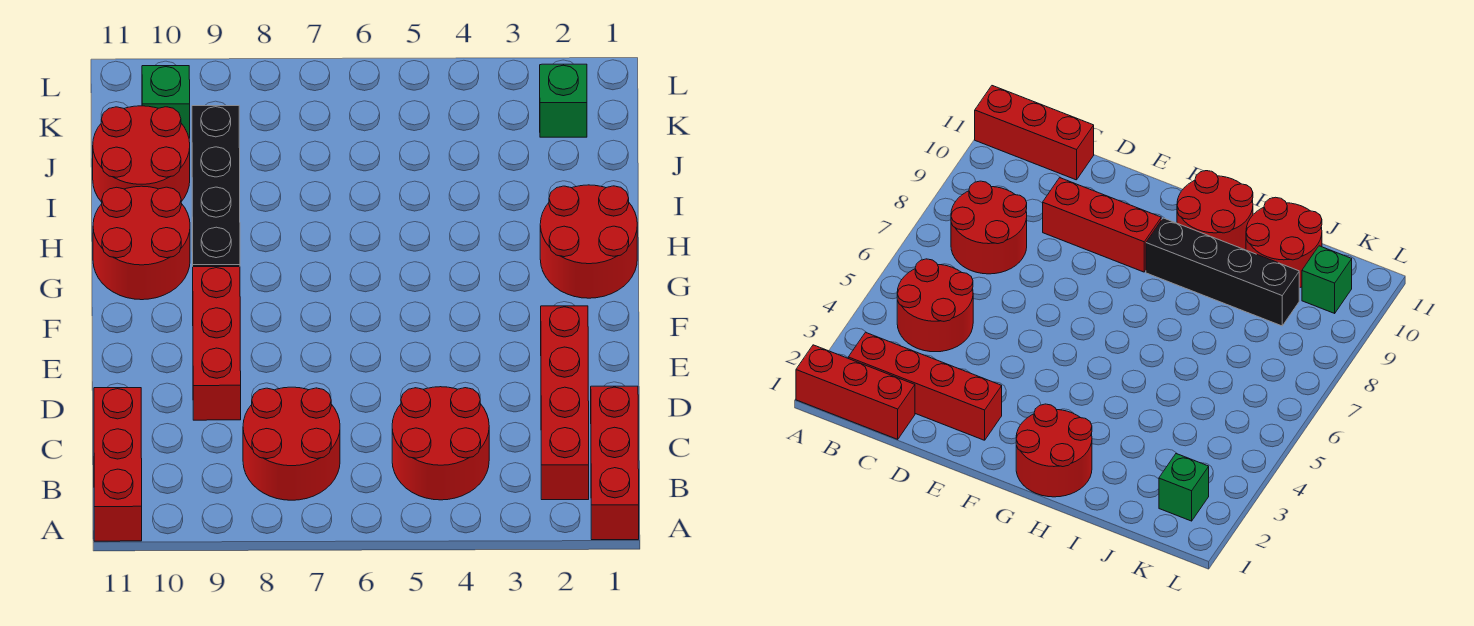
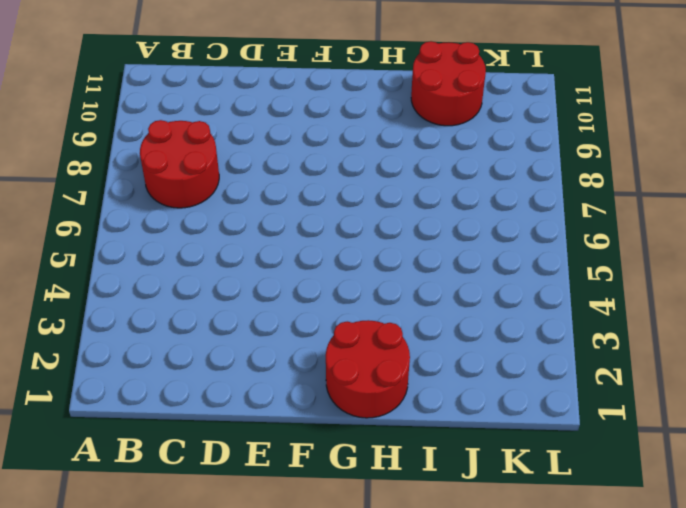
none -> red 1x3 brick [591,386,639,540]
none -> red 1x3 brick [94,388,142,541]
none -> red 1x4 brick [541,306,589,500]

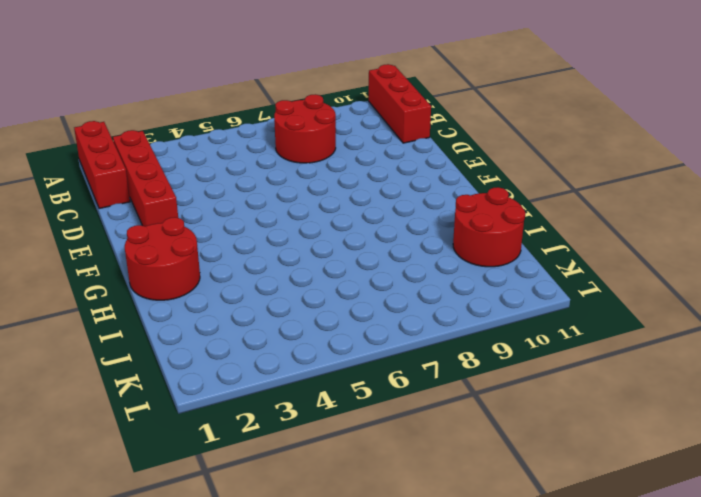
none -> red 2x2 round brick [392,387,489,500]
none -> red 1x3 brick [193,267,241,420]
none -> black 1x4 brick [192,106,240,267]

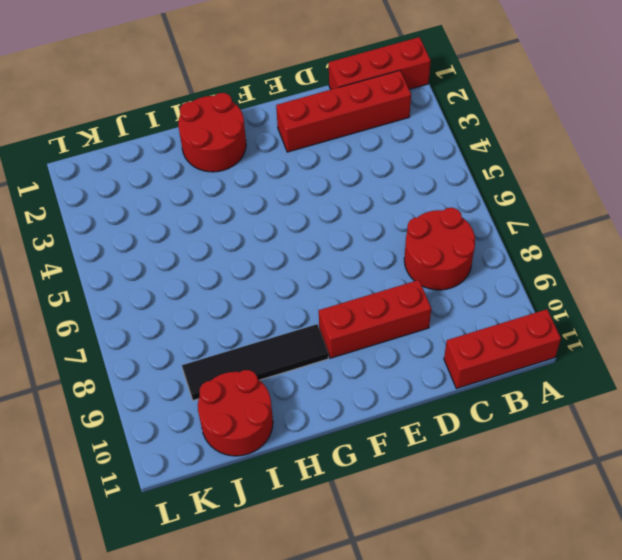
black 1x4 tile [182,324,328,400] -> black 1x4 brick [192,106,240,267]
none -> red 2x2 round brick [392,387,489,500]
none -> red 2x2 round brick [93,186,190,300]
none -> green 1x1 brick [540,64,587,137]

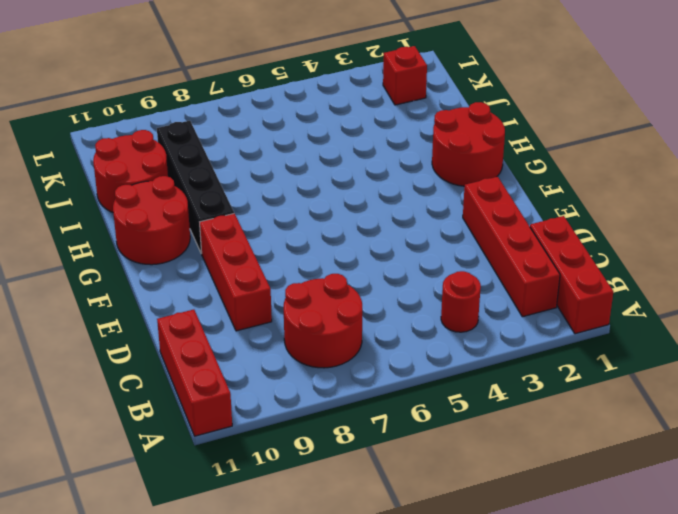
red 1x1 round brick [441,271,481,332] -> red 2x2 round brick [392,387,489,500]
red 1x1 brick [383,46,427,105] -> green 1x1 brick [540,64,587,137]
none -> green 1x1 brick [142,66,190,138]

